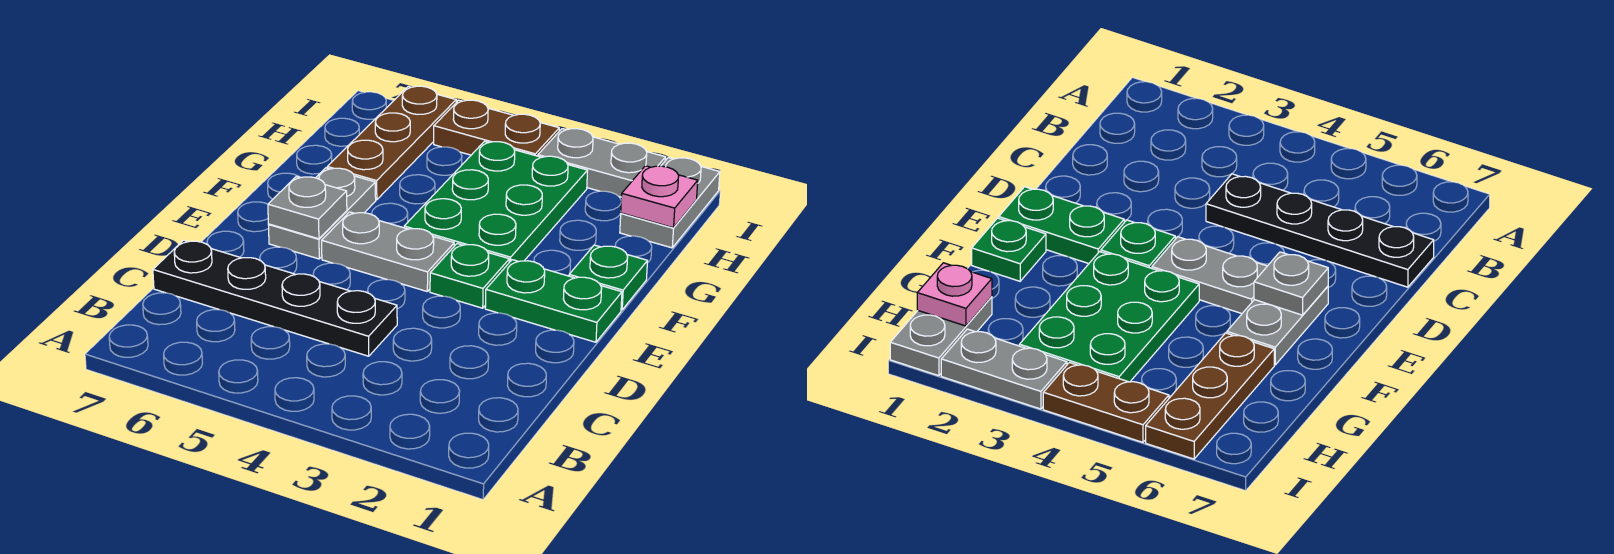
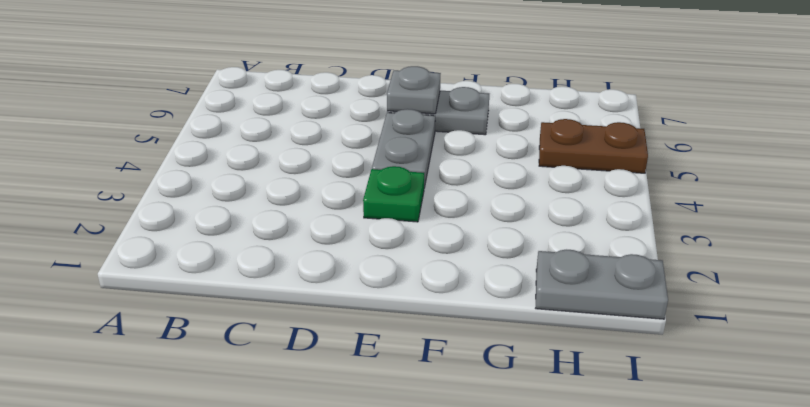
brown 1x2 plate [539,119,648,173] -> brown 1x2 plate turned to [434,100,559,156]
none -> black 1x4 plate [153,240,397,356]
none -> green 1x2 plate [485,260,622,342]
none -> green 1x1 plate [569,245,647,310]

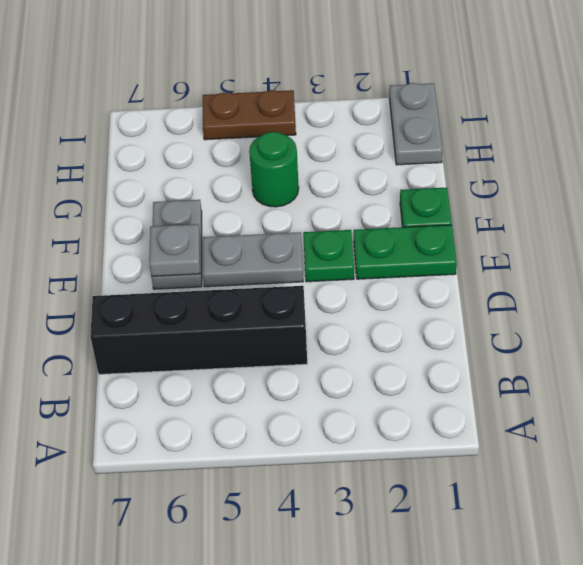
black 1x4 brick [90,286,307,374] -> black 1x4 plate [153,240,397,356]
green 1x1 round brick [249,132,299,207] -> green 2x3 plate [404,142,588,262]
none -> brown 1x3 plate [327,86,456,200]
none -> grey 1x2 plate [538,129,666,197]
none -> pink 1x1 plate [621,166,698,228]

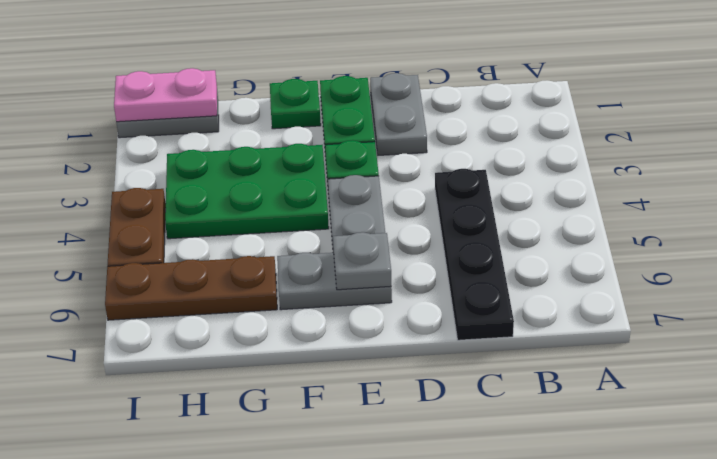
grey 1x2 plate [370,73,427,155] -> grey 1x2 plate moved to [538,129,666,197]
pink 1x2 plate [114,68,217,122] -> pink 1x1 plate [621,166,698,228]

